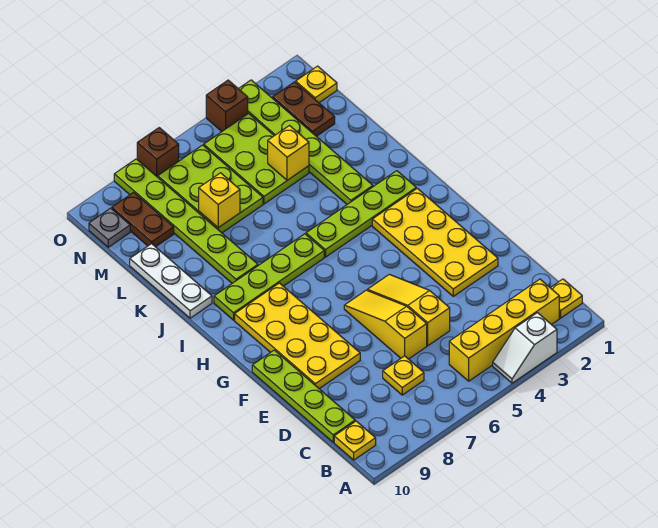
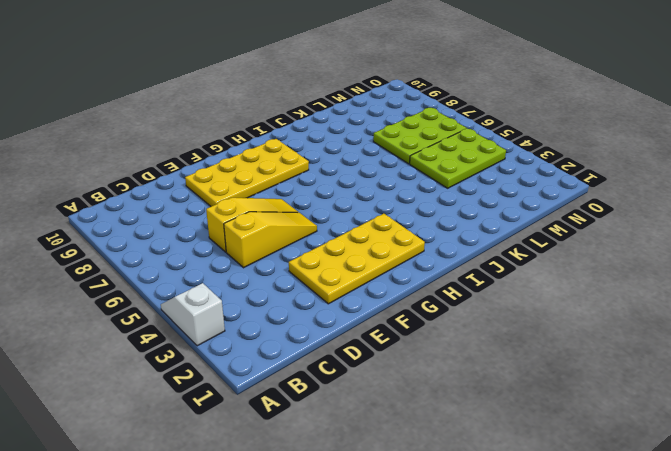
none -> yellow 1x1 plate [550,279,582,318]
none -> yellow 1x4 brick [449,279,559,381]
none -> yellow 1x1 plate [334,421,376,460]

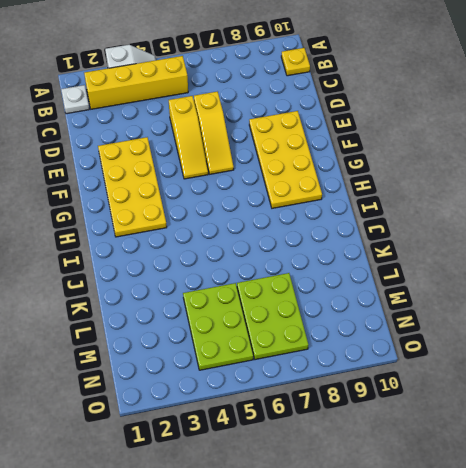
white 1x1 plate [61,85,89,114] -> yellow 1x1 plate [550,279,582,318]
none -> yellow 1x1 plate [383,356,424,395]
none -> lime 1x4 plate [252,350,355,442]
none -> lime 1x4 plate [306,171,416,257]

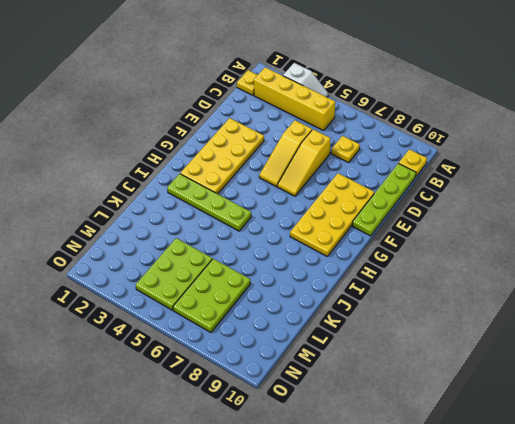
none -> lime 1x4 plate [214,234,324,320]
none -> lime 1x6 plate [239,80,373,204]
none -> lime 1x6 plate [114,159,258,283]

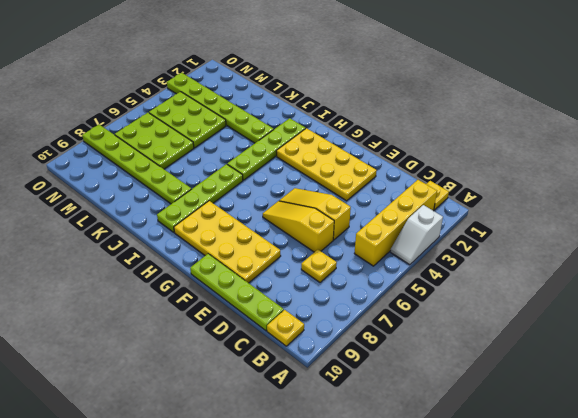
none -> white 1x3 plate [130,244,212,318]
none -> brown 1x2 plate [273,82,335,136]
none -> brown 1x2 plate [112,192,174,247]

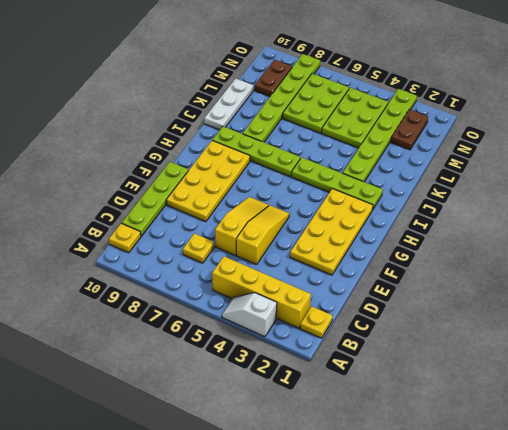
none -> yellow 1x1 plate [296,66,337,103]
none -> grey 1x1 plate [89,208,130,247]
none -> brown 1x1 brick [206,80,248,131]

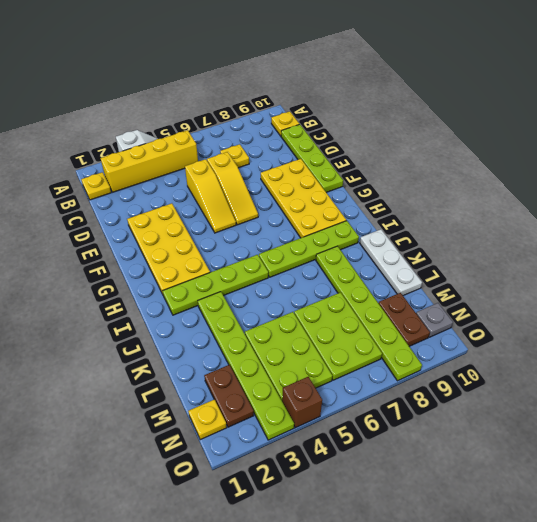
none -> brown 1x1 brick [137,128,179,177]
none -> yellow 1x1 brick [268,126,309,180]
none -> yellow 1x1 brick [199,173,240,228]

